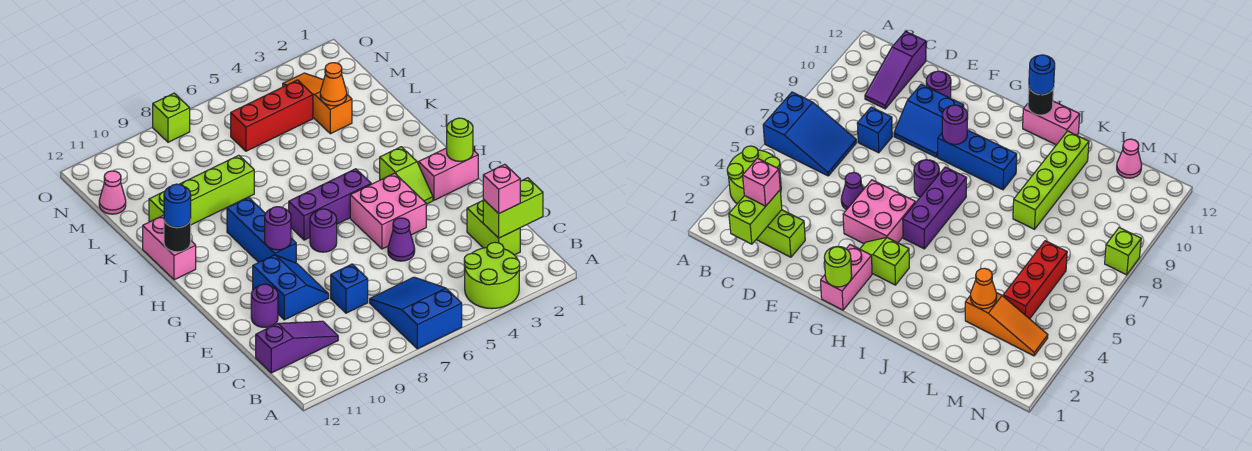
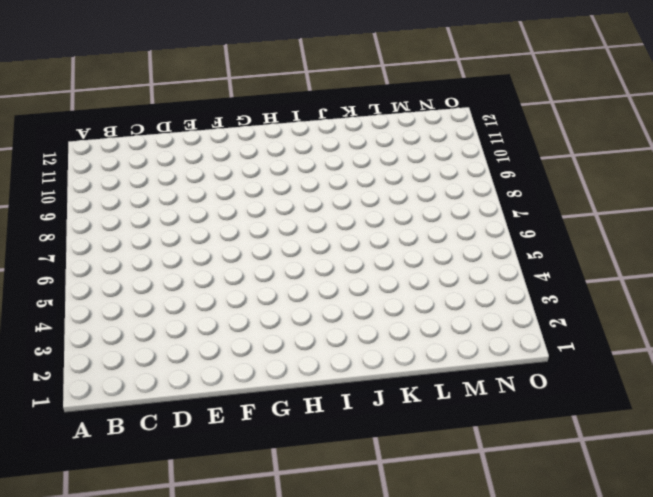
none -> lime 2x2 round brick [464,242,520,309]
none -> blue 2x3 slope [370,277,462,349]
none -> lime 1x2 brick [467,201,520,255]

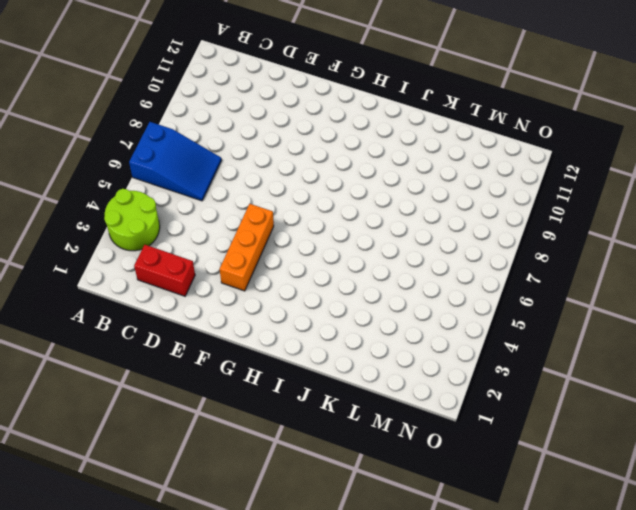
red 1x2 brick [134,245,195,296] -> lime 1x2 brick [467,201,520,255]
orange 1x3 brick [220,204,274,291] -> pink 2x2 brick [350,173,426,249]
none -> purple 1x3 slope [256,321,338,373]
none -> blue 1x1 brick [331,264,368,313]
none -> purple 1x1 cone [388,218,415,261]

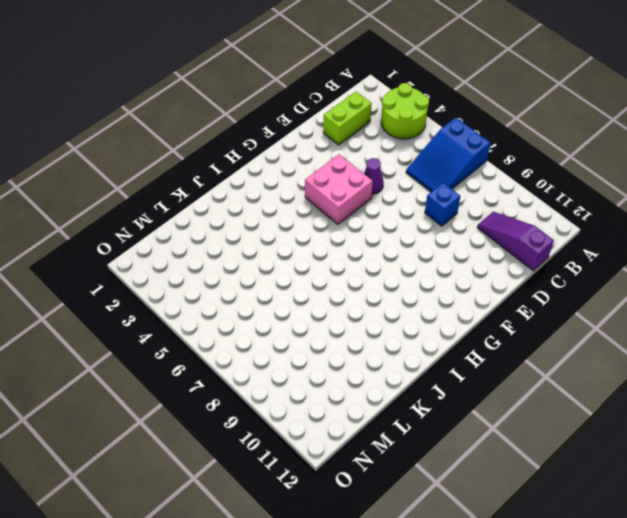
none -> blue 2x2 slope [253,255,329,320]
none -> purple 1x1 round brick [251,284,278,327]
none -> pink 1x2 brick [419,148,478,200]

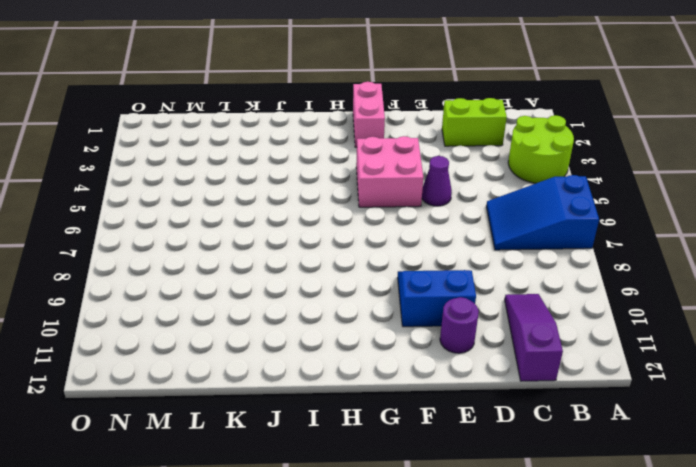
none -> blue 1x1 brick [331,264,368,313]
none -> lime 1x2 slope [380,147,433,204]
none -> purple 1x1 round brick [310,209,337,252]

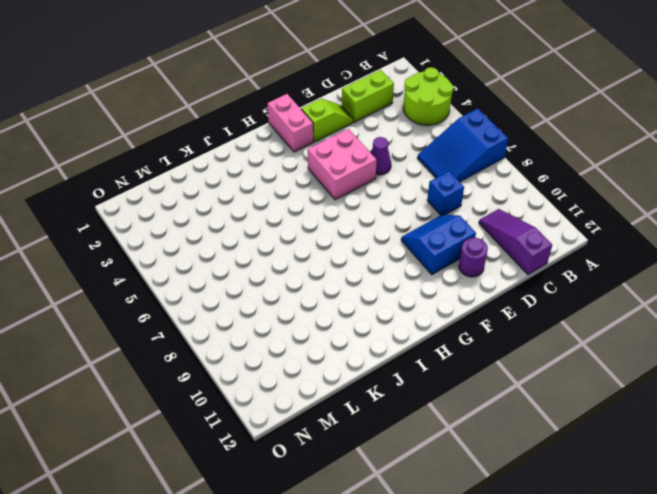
lime 1x2 slope [301,98,354,142] -> lime 1x2 slope moved to [380,147,433,204]
none -> purple 1x1 round brick [310,209,337,252]
none -> blue 1x3 brick [227,197,296,263]
none -> purple 1x3 brick [289,169,371,240]

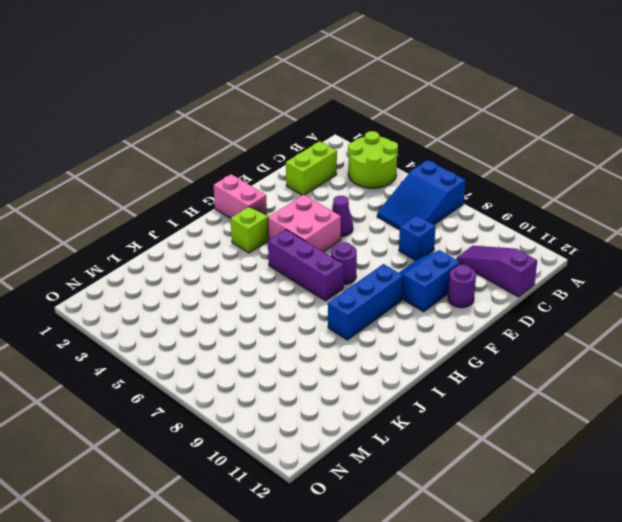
none -> pink 1x2 brick [143,215,196,280]
none -> lime 1x4 brick [149,155,254,225]
none -> orange 1x3 slope [283,73,352,134]

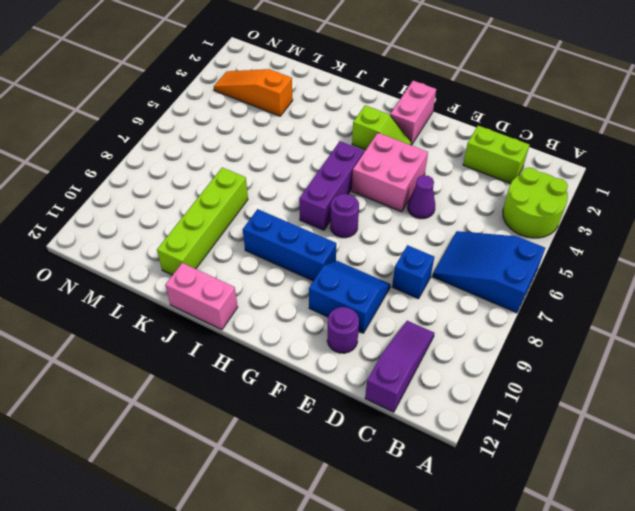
none -> red 1x3 brick [231,80,313,151]
none -> pink 1x1 cone [99,171,126,214]
none -> lime 1x1 brick [153,93,190,142]

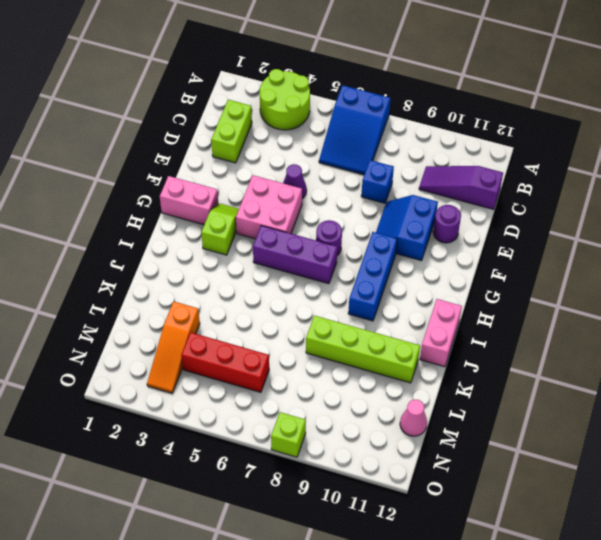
none -> lime 1x2 brick [483,178,543,238]
none -> lime 1x1 round brick [447,118,473,161]
none -> purple 1x1 round brick [265,207,291,250]

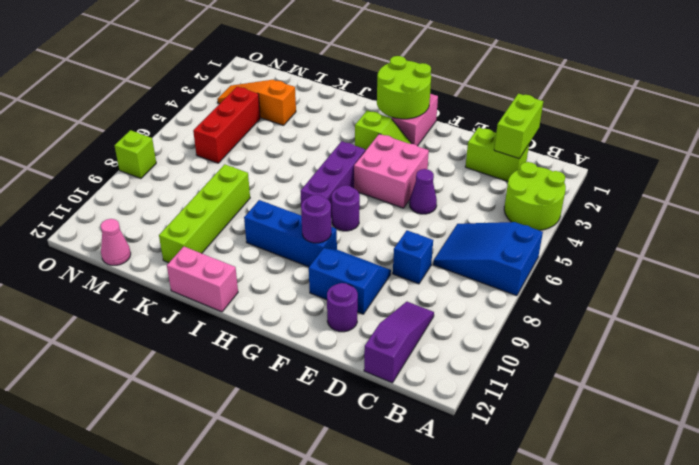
lime 2x2 round brick [377,56,431,119] -> lime 1x1 round brick [447,118,473,161]
none -> black 1x1 round brick [164,219,191,252]
none -> orange 1x1 cone [320,63,347,106]
none -> pink 1x1 brick [483,164,520,214]

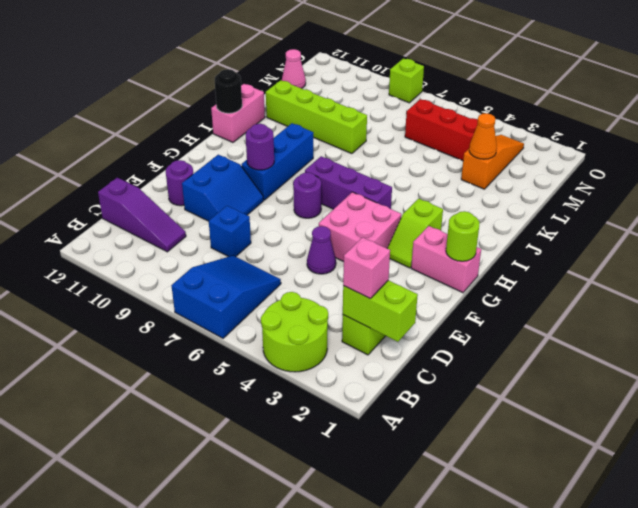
none -> blue 1x1 round brick [164,184,191,227]

